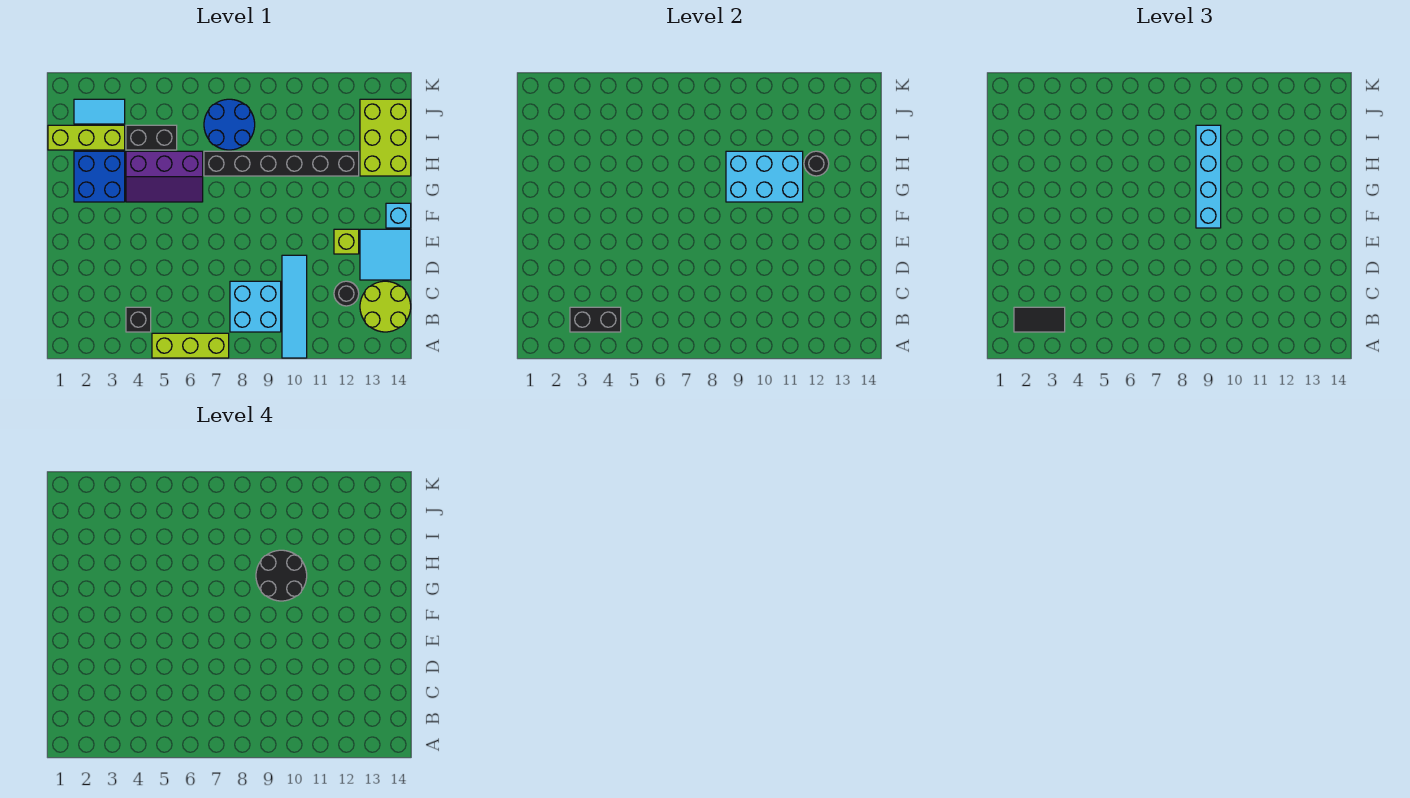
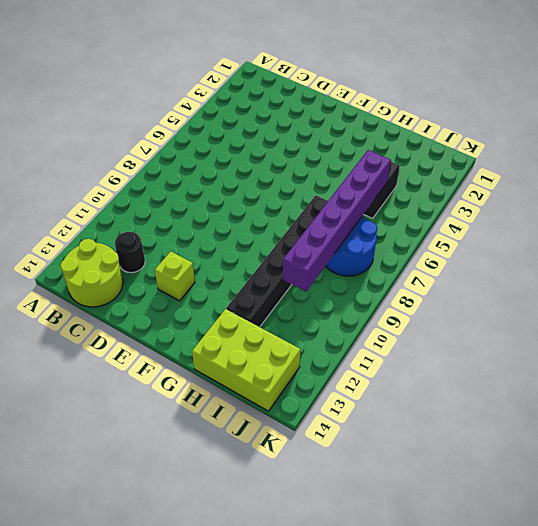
purple 1x6 brick [283,150,391,291] -> none
none -> lime 1x3 brick [152,333,229,358]
none -> cyan 1x4 tile [282,255,307,358]
none -> black 1x1 brick [126,307,151,332]

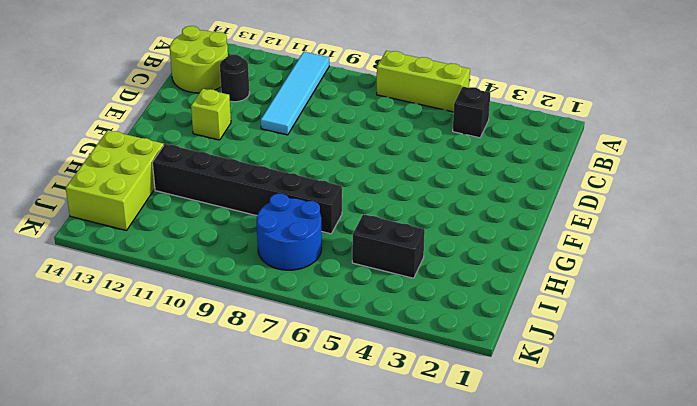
none -> cyan 2x2 brick [230,281,281,332]
none -> cyan 2x2 tile [360,229,411,280]
none -> cyan 1x1 brick [386,203,411,228]

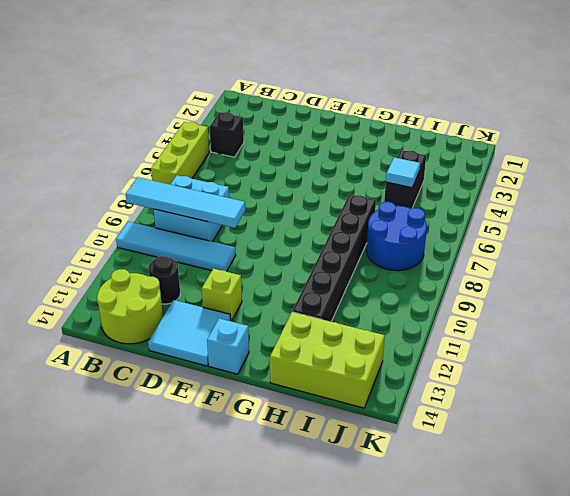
cyan 1x4 tile [126,177,245,228] -> none
cyan 1x1 tile [386,157,420,188] -> none
none -> blue 2x2 brick [74,151,125,202]
none -> purple 2x3 slope [126,151,203,202]
none -> lime 1x3 brick [48,125,125,150]

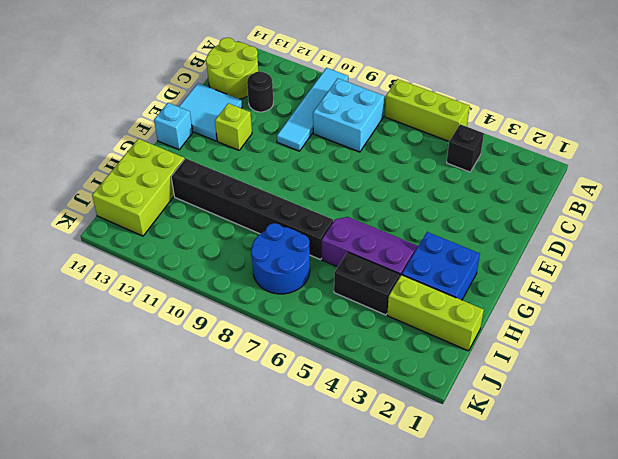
none -> cyan 1x2 tile [74,99,125,124]
none -> black 1x2 brick [570,307,621,332]
none -> cyan 2x3 brick [726,151,803,202]

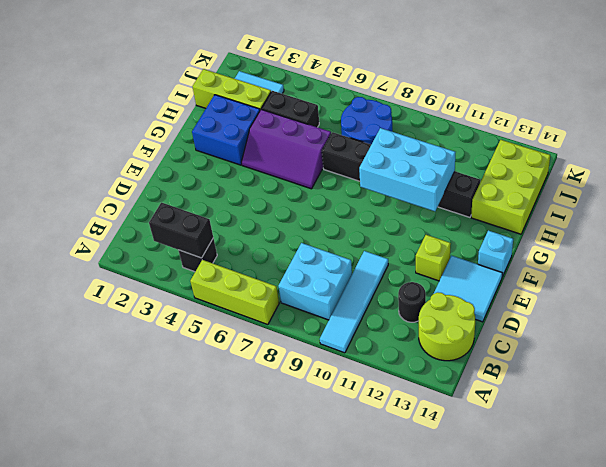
none -> black 1x1 round brick [804,151,829,176]
none -> black 1x2 tile [1014,307,1065,332]
none -> cyan 1x4 brick [1196,125,1221,228]

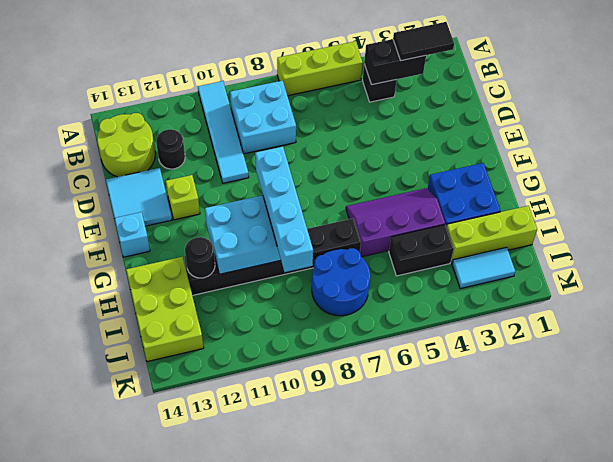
none -> black 2x2 round brick [256,550,307,601]

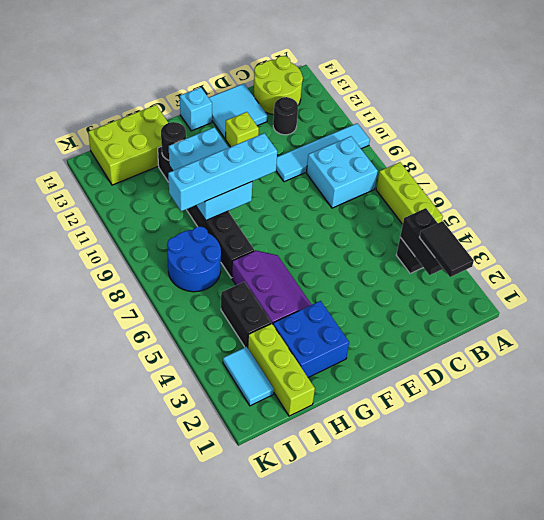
none -> black 2x2 round brick [256,550,307,601]

